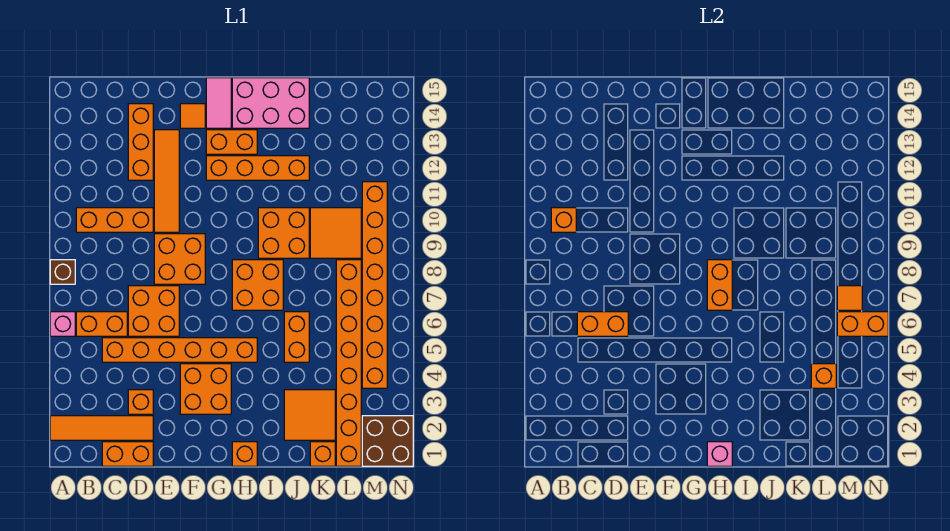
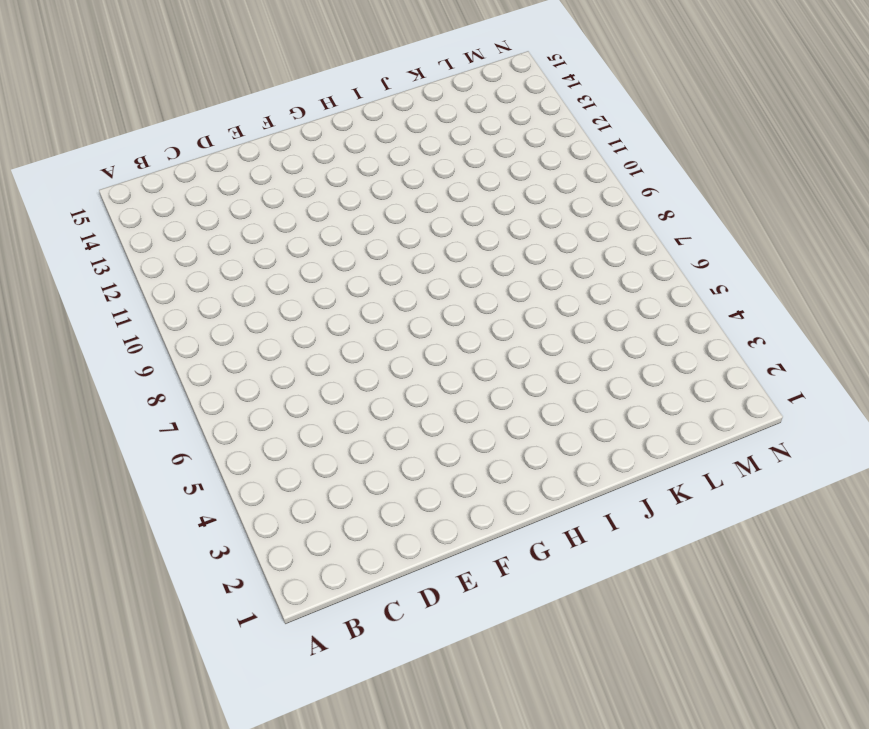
none -> orange 1x4 tile [50,416,153,440]
none -> pink 1x1 brick [50,312,75,336]
none -> brown 1x1 brick [50,260,75,284]
none -> orange 1x2 brick [76,312,127,336]

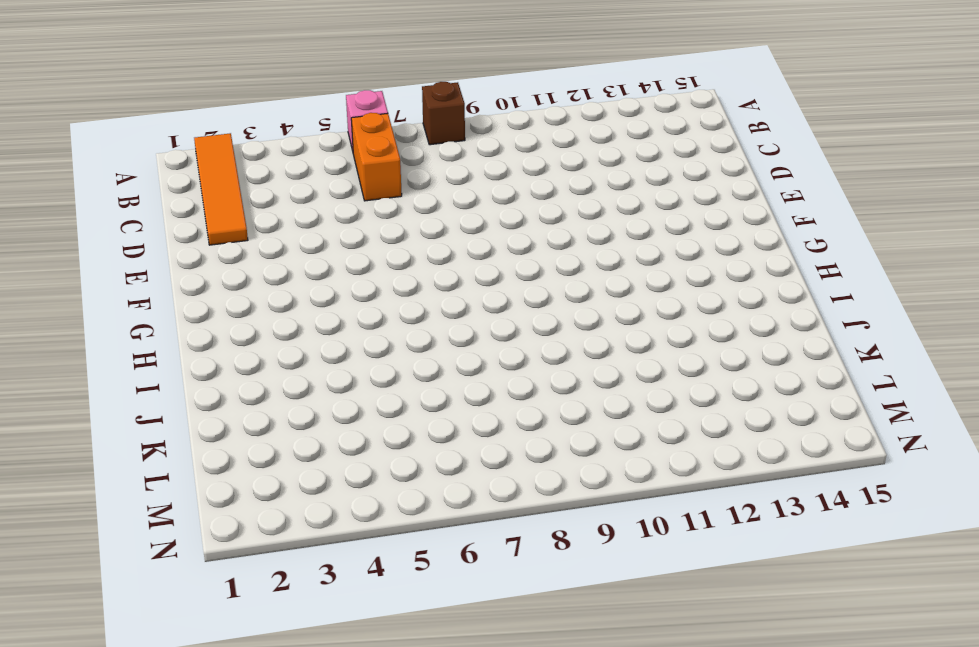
none -> orange 1x3 brick [76,208,153,232]
none -> orange 1x2 brick [102,442,153,466]
none -> orange 1x6 brick [102,338,257,362]
none -> orange 1x1 brick [128,390,153,414]

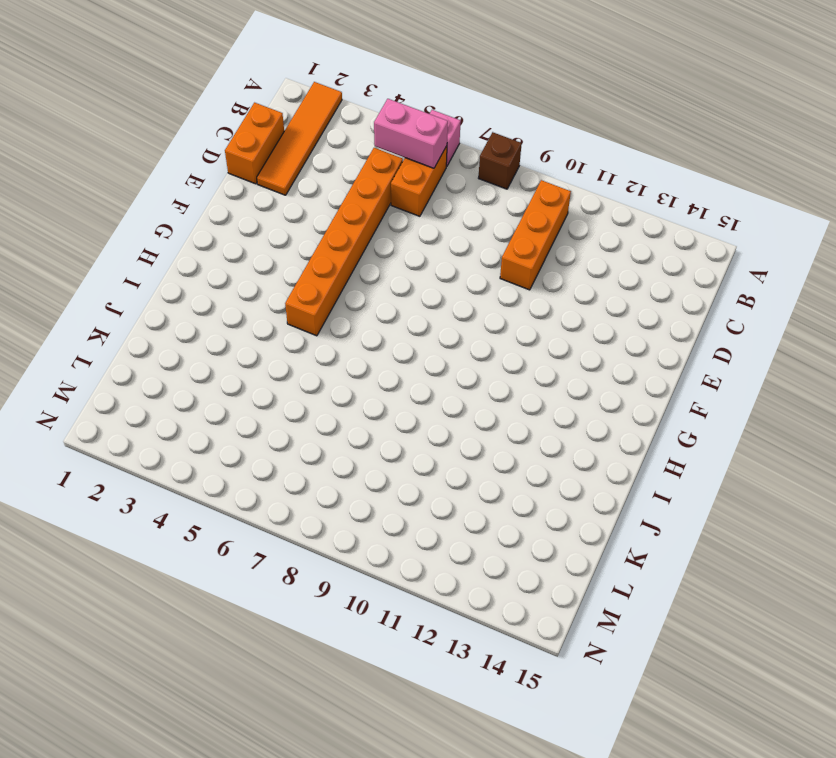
pink 1x2 brick [374,99,448,168] -> none
none -> orange 1x1 brick [128,390,153,414]
none -> orange 2x2 brick [128,286,179,336]
none -> orange 1x3 brick [128,104,153,180]
none -> orange 2x2 brick [154,234,205,284]

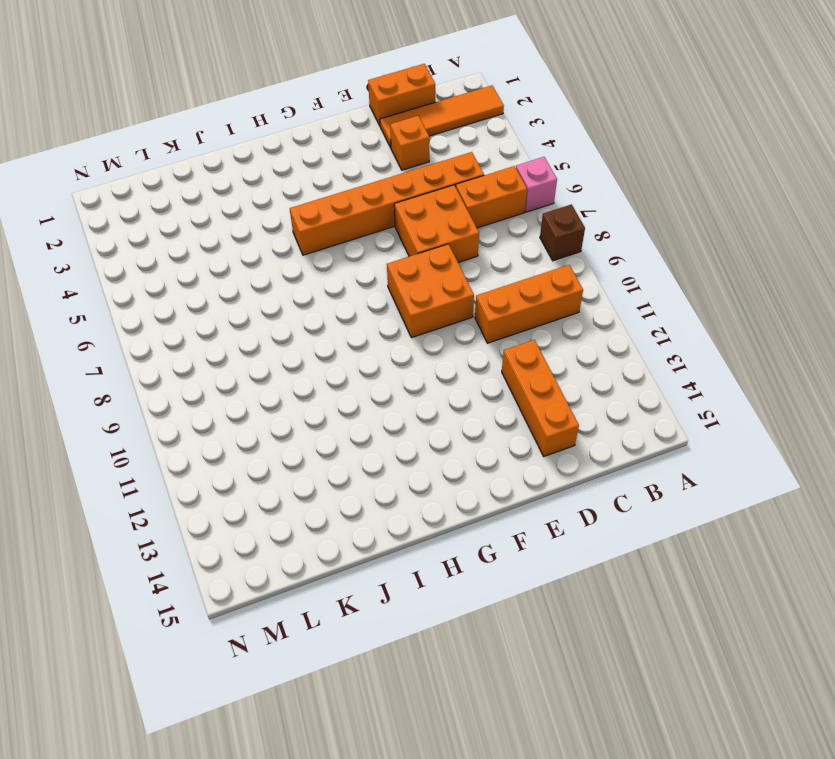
none -> orange 1x4 tile [154,130,179,232]
none -> orange 2x2 brick [180,364,231,414]
none -> orange 1x1 tile [180,104,205,128]
none -> orange 1x4 brick [206,156,309,180]

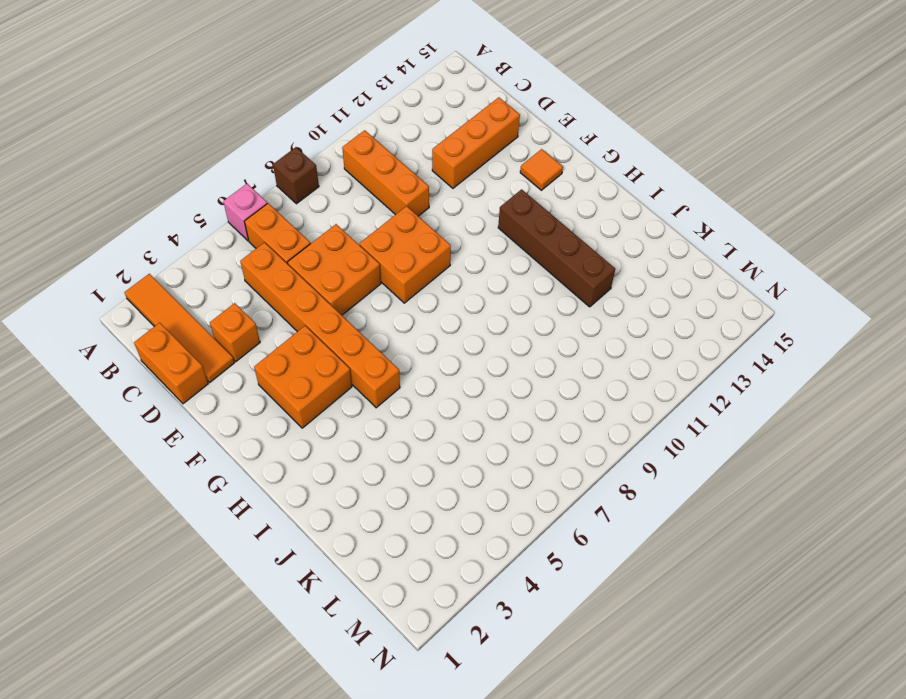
brown 1x4 brick [498,189,615,307] -> orange 1x4 brick [206,156,309,180]
none -> orange 1x4 tile [154,130,179,232]
none -> orange 1x2 brick [206,130,257,154]
none -> pink 1x2 tile [206,78,231,128]
none -> orange 1x1 brick [232,442,257,466]

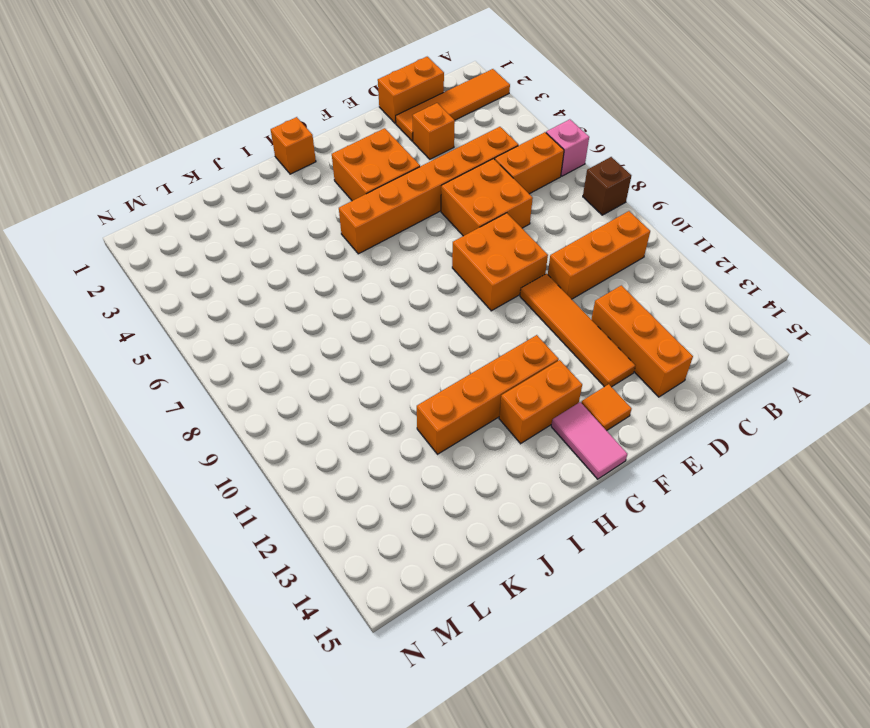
none -> orange 2x2 brick [232,260,283,310]
none -> pink 2x3 brick [232,78,309,128]
none -> orange 2x2 brick [258,208,309,258]
none -> orange 2x2 tile [284,390,335,440]

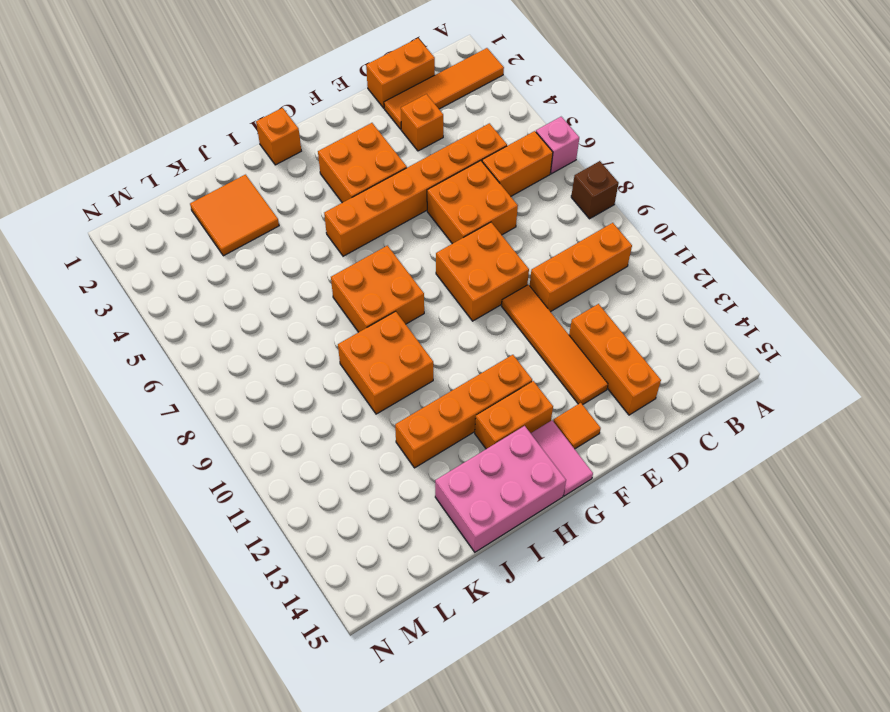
none -> orange 1x2 brick [284,312,309,362]
none -> orange 1x1 brick [310,442,335,466]
none -> orange 2x2 tile [310,208,361,258]
none -> orange 1x8 brick [336,260,361,466]

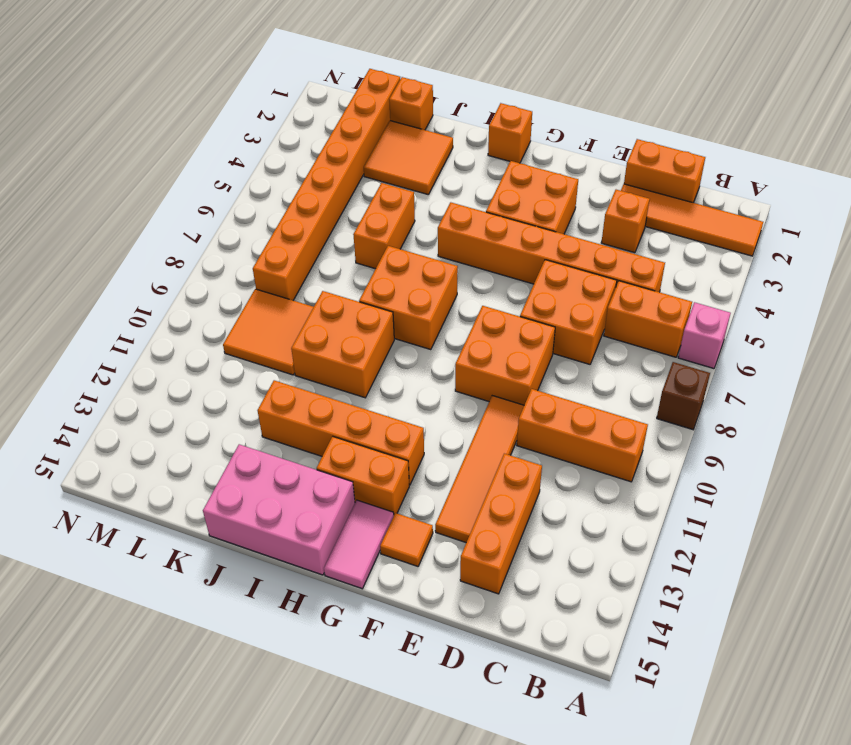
none -> brown 2x2 brick [362,416,413,466]
none -> orange 1x8 brick [362,182,387,388]
none -> orange 1x1 brick [551,208,576,232]
none -> orange 1x2 brick [577,312,628,336]

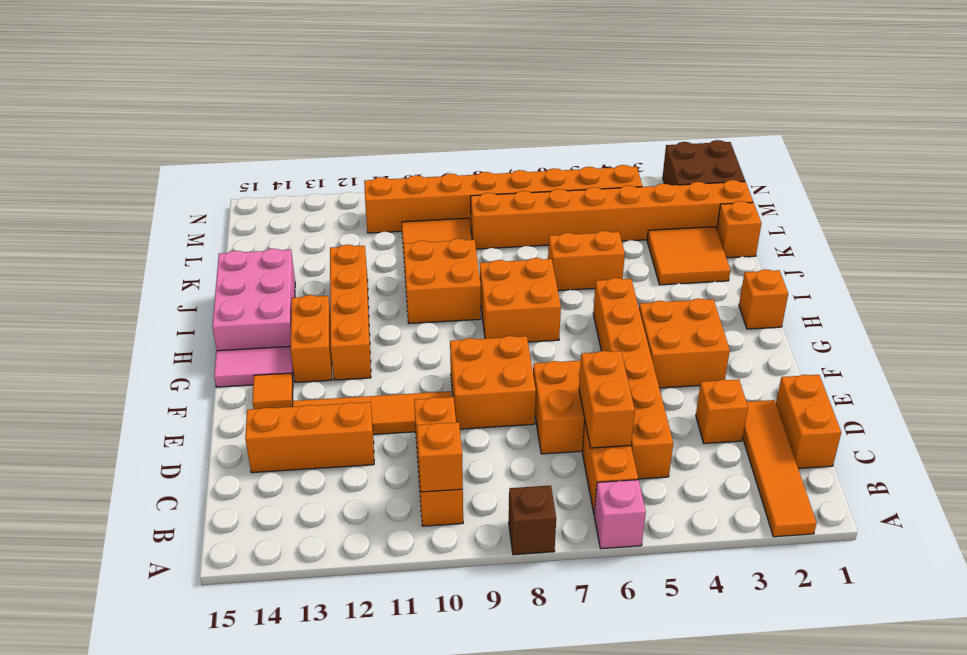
none -> pink 1x1 brick [707,442,732,466]
none -> orange 1x2 brick [707,260,732,310]
none -> orange 1x1 brick [811,364,836,388]
none -> orange 1x2 brick [837,312,888,336]

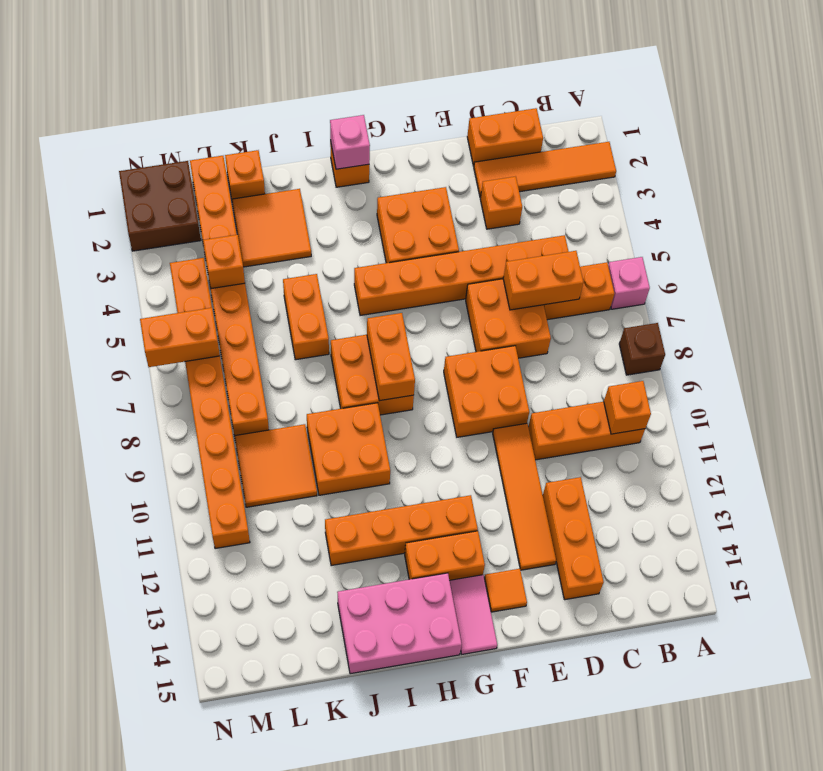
none -> orange 1x1 tile [837,286,862,310]

